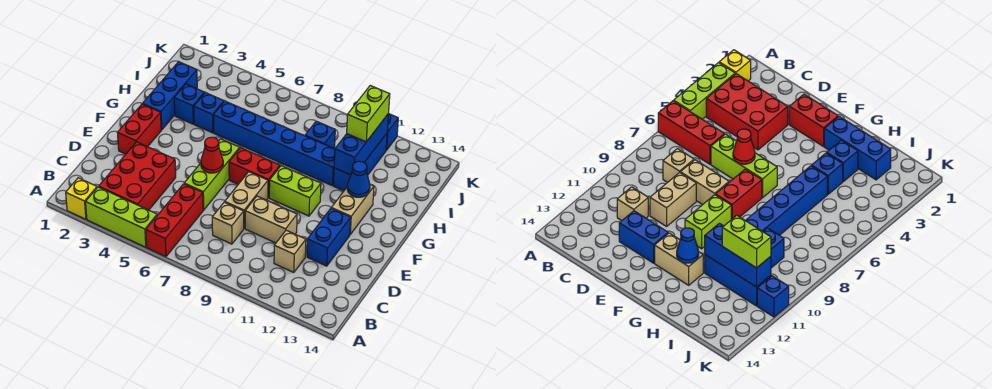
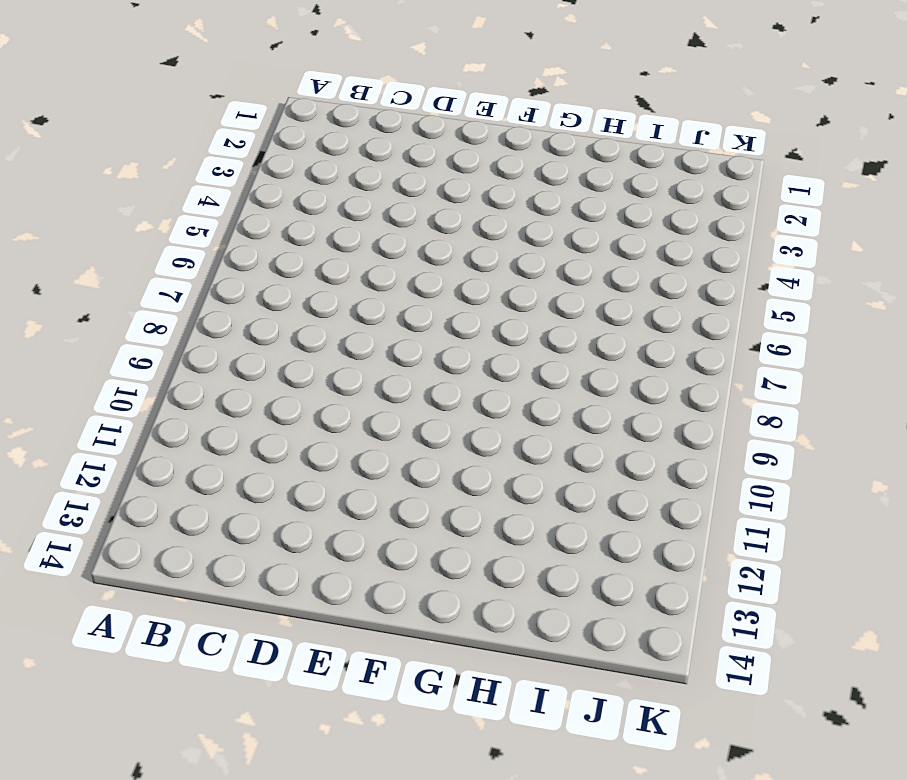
none -> yellow 1x1 brick [66,178,97,219]
none -> lime 1x3 brick [86,187,157,247]
none -> red 1x3 brick [146,184,203,257]

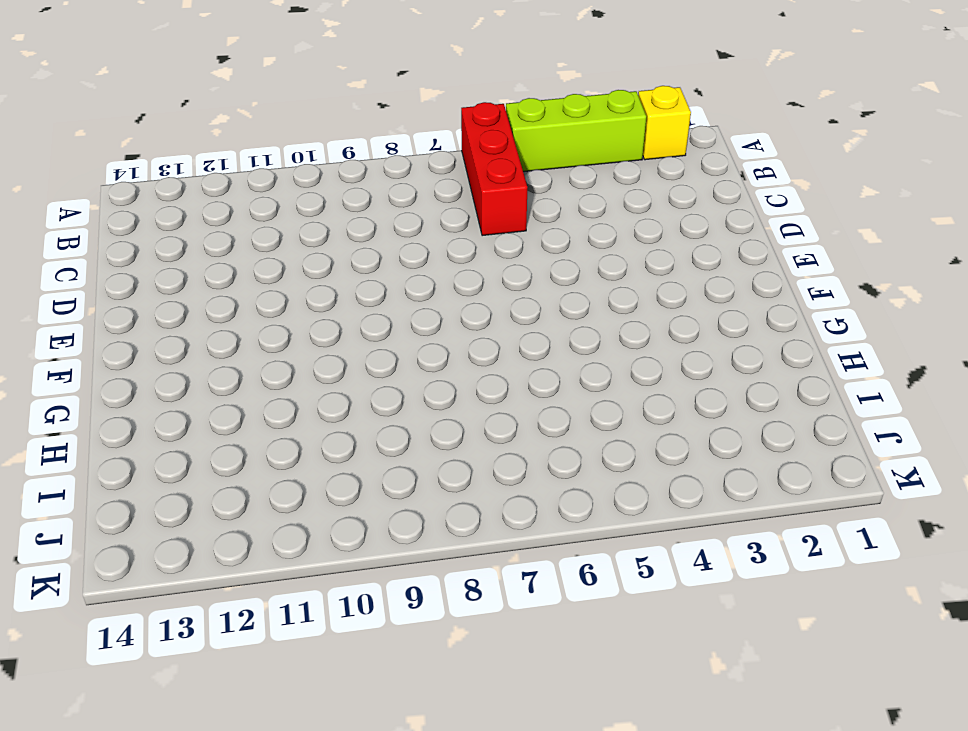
none -> red 2x3 brick [99,142,176,210]
none -> tan 1x1 brick [212,202,244,244]
none -> tan 1x1 brick [274,230,306,273]

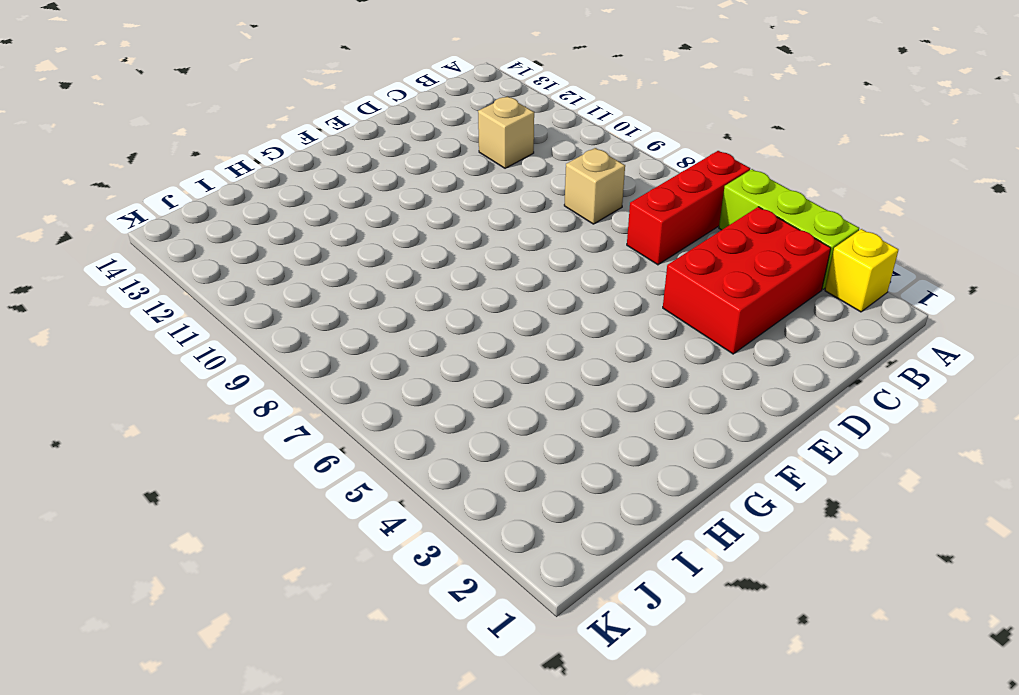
none -> lime 1x3 brick [184,139,240,210]
none -> tan 1x2 brick [225,172,268,228]
none -> tan 1x2 brick [245,196,297,243]

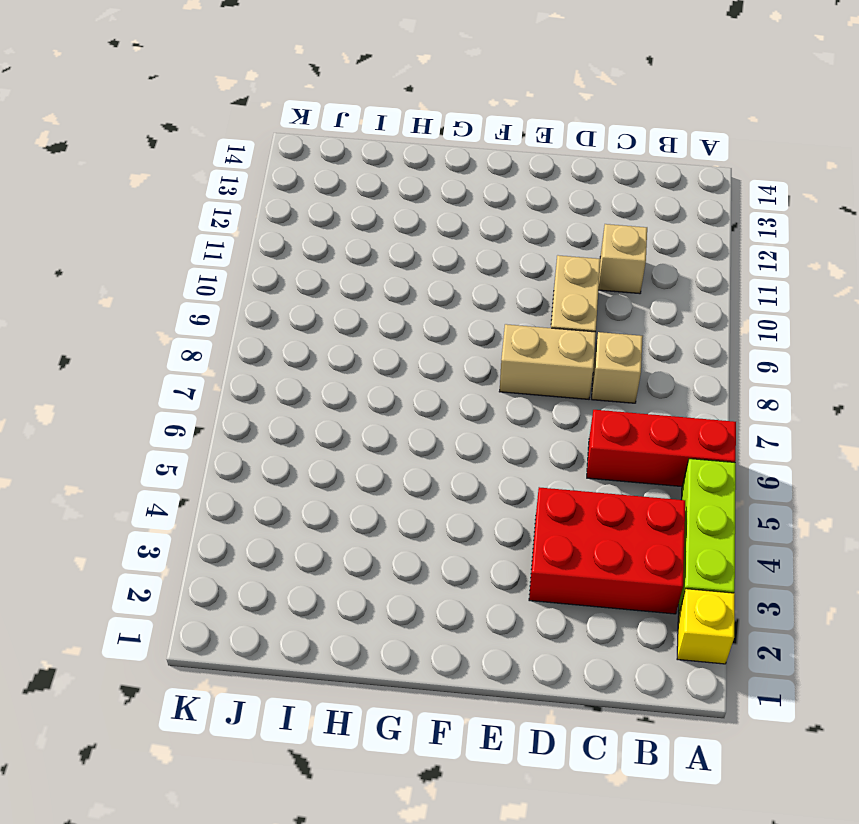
none -> lime 1x3 brick [184,139,240,210]
none -> blue 1x2 brick [307,209,351,266]
none -> red 1x2 brick [117,104,161,154]

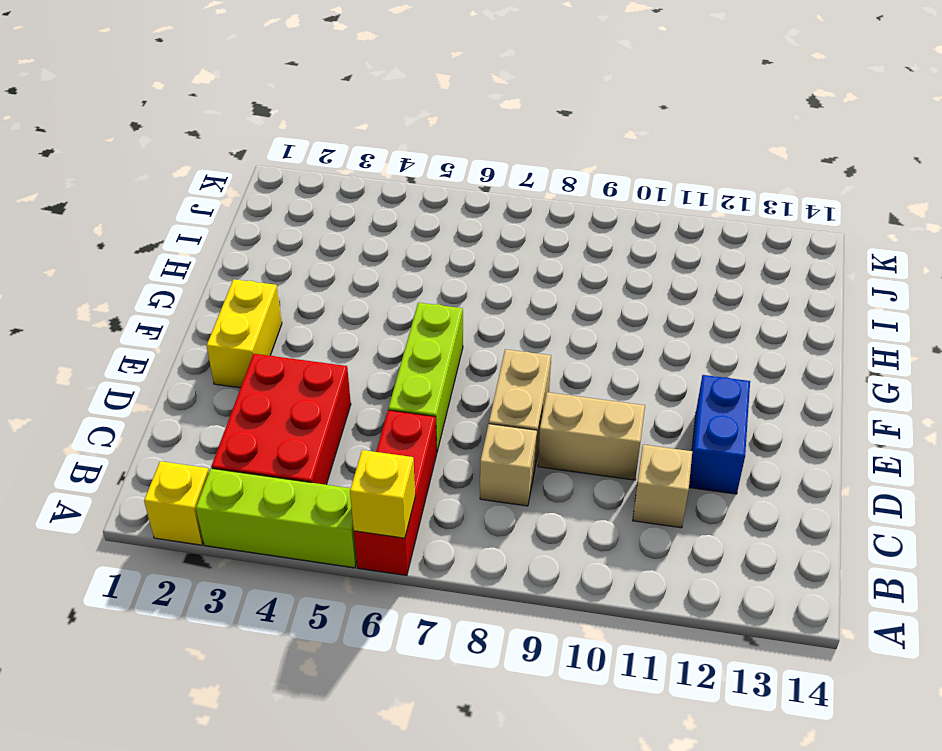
yellow 1x1 brick [350,450,415,538] -> none
yellow 1x2 brick [207,279,282,388] -> red 1x2 brick [117,104,161,154]
none -> red 1x2 brick [229,148,280,198]
none -> lime 1x2 brick [269,166,321,216]
none -> tan 1x2 brick [331,185,374,234]

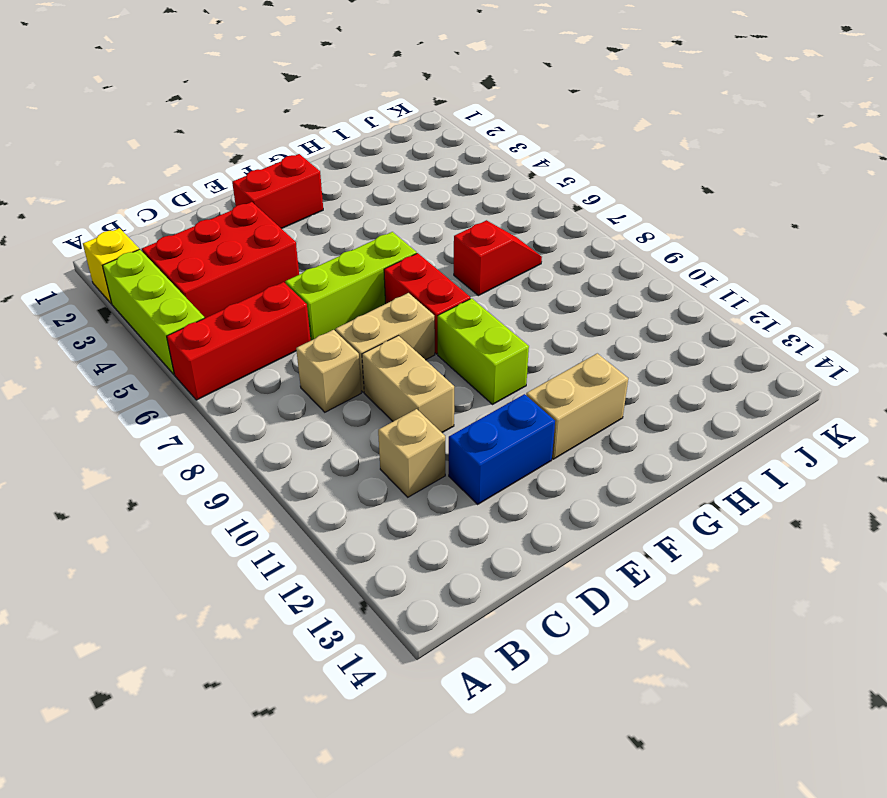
red 1x2 slope [454,220,542,296] -> blue 1x6 brick [213,101,335,185]
none -> blue 1x3 brick [143,62,197,130]
none -> blue 1x1 brick [174,84,204,124]
none -> blue 1x1 brick [194,93,224,133]

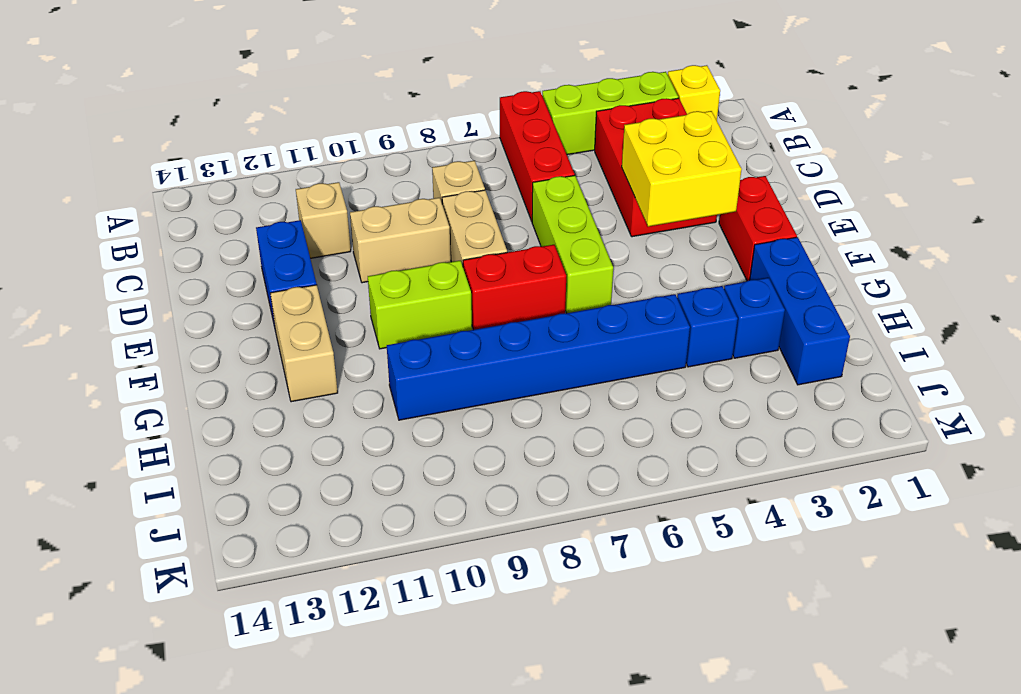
yellow 2x2 brick [622,111,742,226] -> none
none -> blue 1x3 brick [333,133,387,191]
none -> blue 1x1 brick [305,121,335,149]
none -> blue 1x1 brick [386,114,398,150]

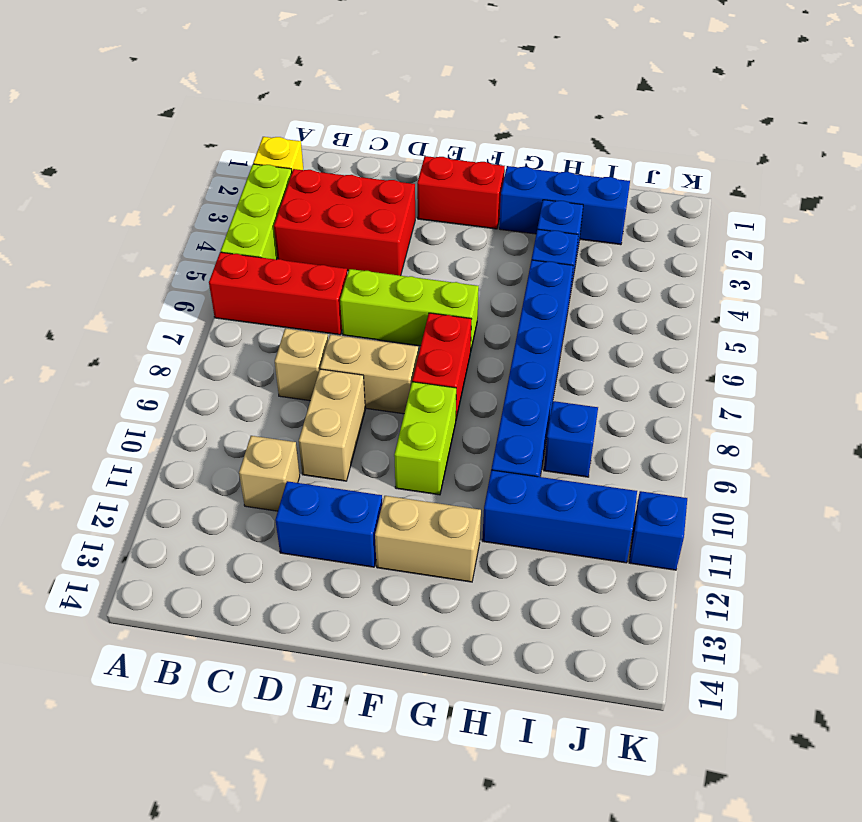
none -> red 1x1 cone [201,137,223,173]
none -> blue 1x1 cone [347,161,370,197]
none -> blue 1x3 brick [334,113,389,175]

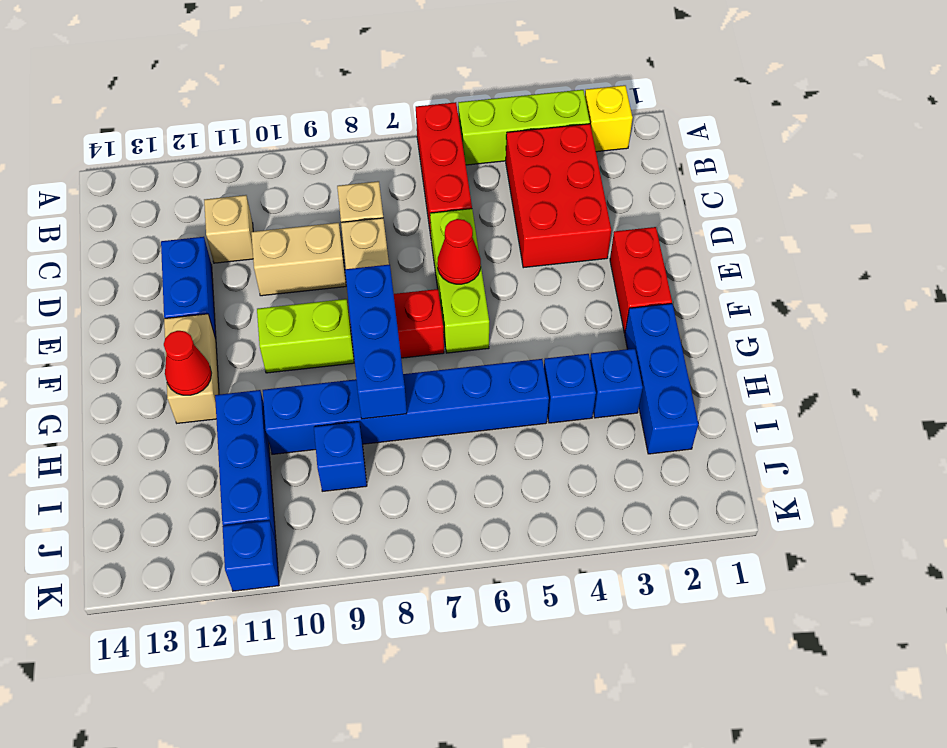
blue 1x3 brick [345,265,407,419] -> blue 1x3 brick moved to [334,113,389,175]
red 1x1 cone [164,331,212,395] -> blue 1x1 cone [347,161,370,197]
none -> lime 1x2 brick [347,86,390,142]

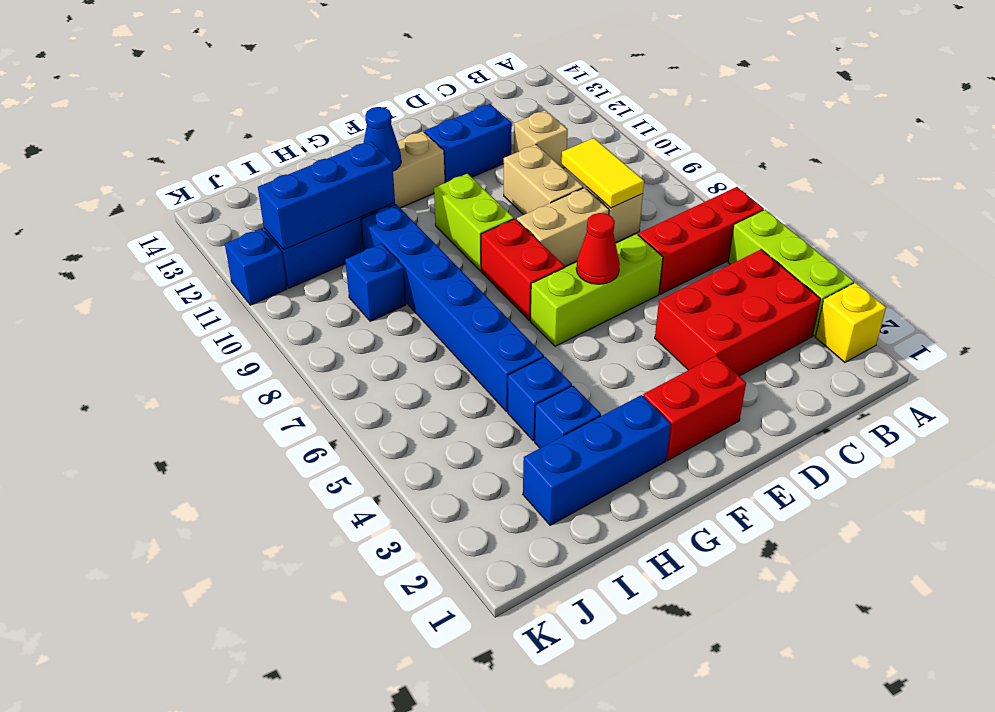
yellow 1x2 tile [562,138,644,208] -> none
none -> lime 1x2 brick [347,86,390,142]

